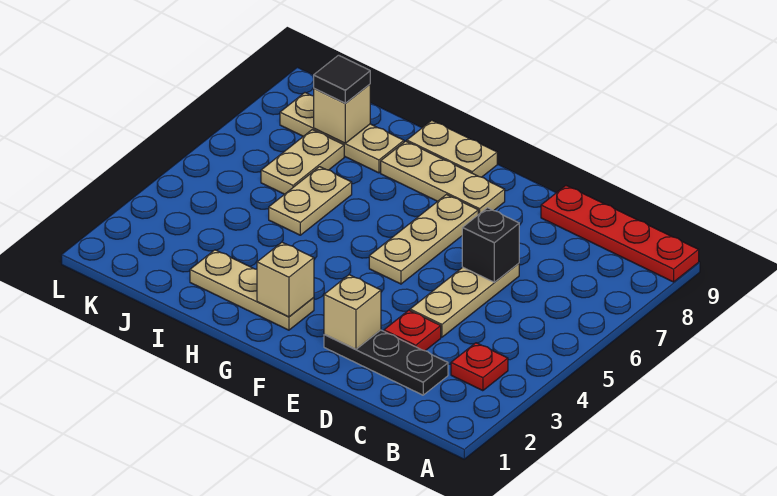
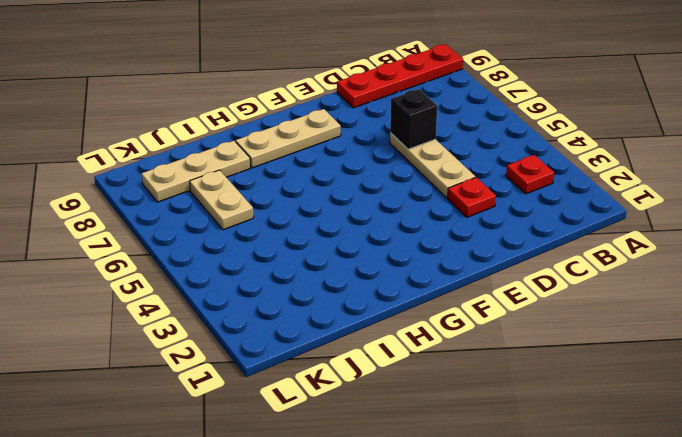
none -> black 1x3 plate [324,330,448,395]
none -> tan 1x3 plate [369,195,478,284]
none -> tan 1x3 plate [190,250,314,330]

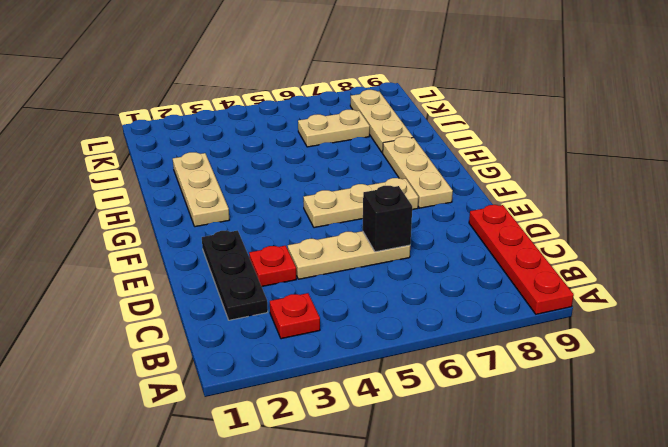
none -> tan 1x2 plate [407,120,497,177]
none -> tan 1x2 plate [269,167,352,235]
none -> tan 1x1 brick [324,275,381,349]

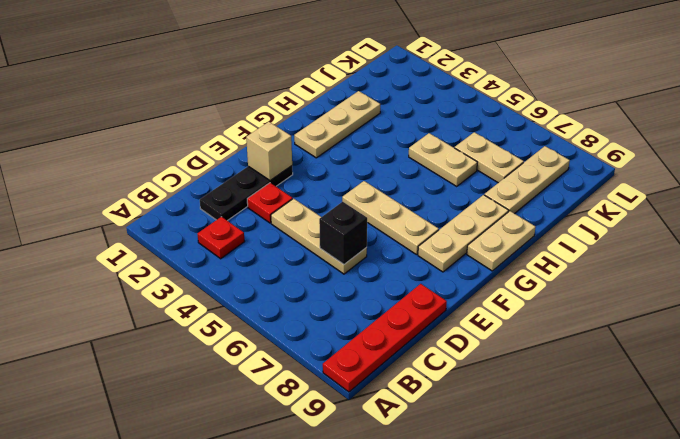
none -> tan 1x1 brick [257,242,314,317]
none -> tan 1x1 brick [314,84,370,143]
none -> black 1x1 tile [314,55,370,103]

